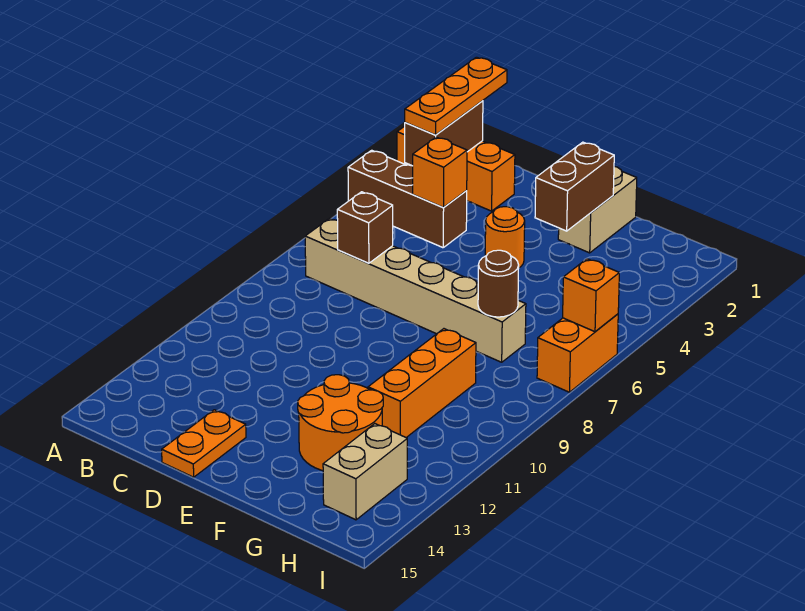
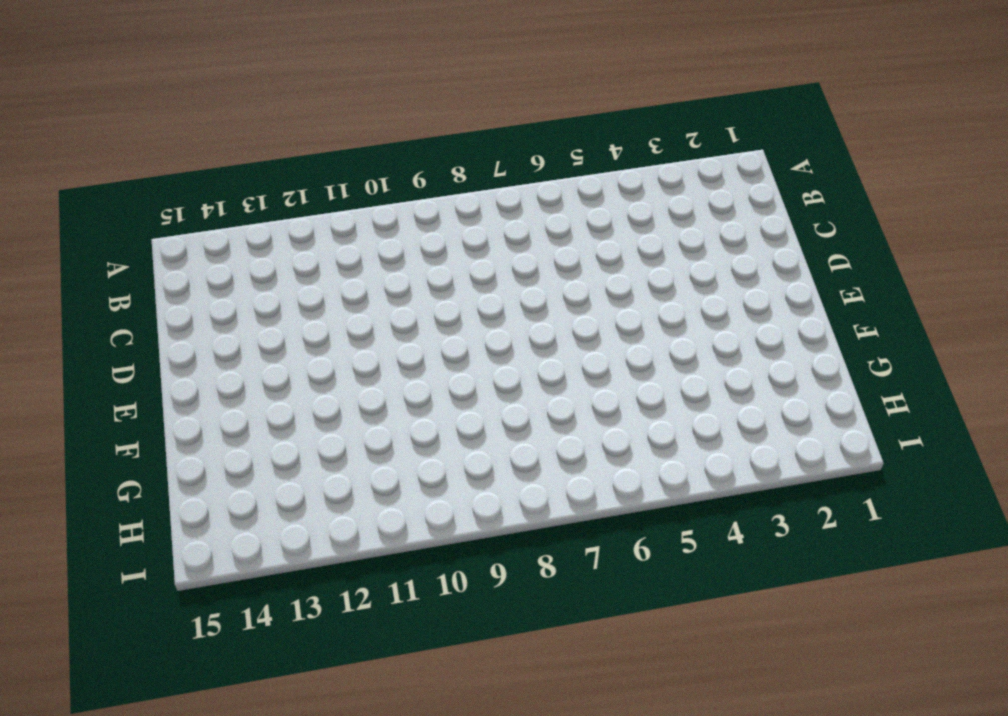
none -> orange 1x3 brick [397,126,515,211]
none -> brown 1x3 brick [348,150,467,248]
none -> tan 1x6 brick [305,218,526,362]

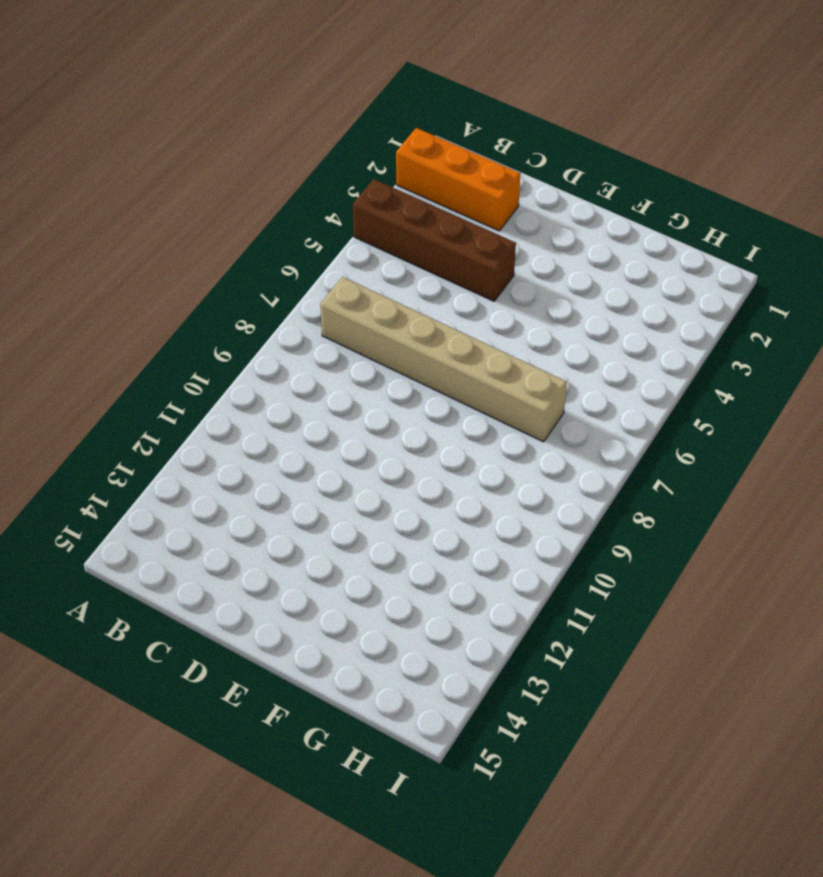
brown 1x4 brick [353,179,516,301] -> brown 1x3 brick [348,150,467,248]
none -> orange 1x2 plate [162,410,246,477]
none -> orange 1x1 round brick [485,207,525,268]
none -> tan 1x2 brick [558,167,637,253]

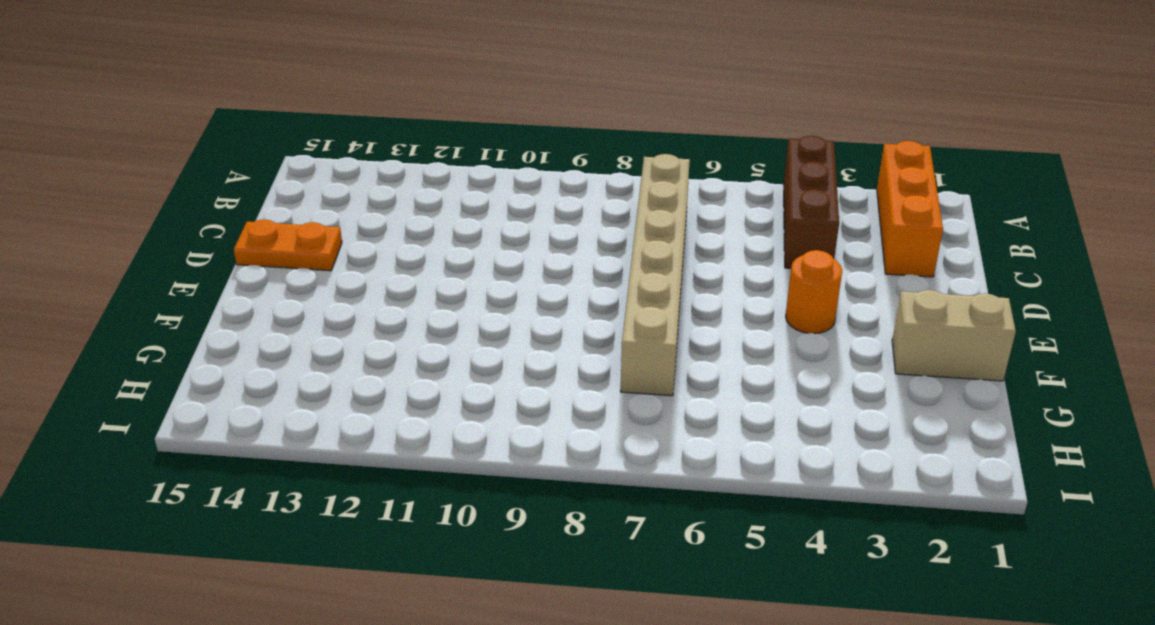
none -> orange 2x2 round brick [298,375,383,471]
none -> orange 1x3 brick [368,329,476,437]
none -> tan 1x2 brick [323,424,407,520]

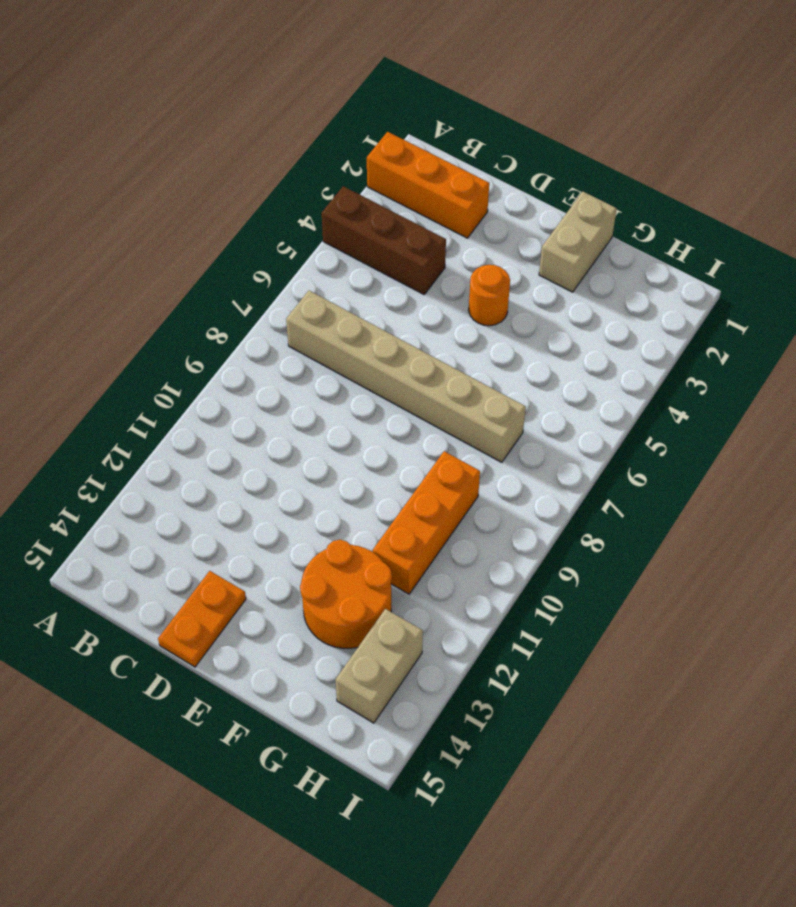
none -> orange 1x2 brick [537,314,618,392]
none -> brown 1x2 brick [405,101,483,166]
none -> orange 1x1 brick [413,137,467,207]

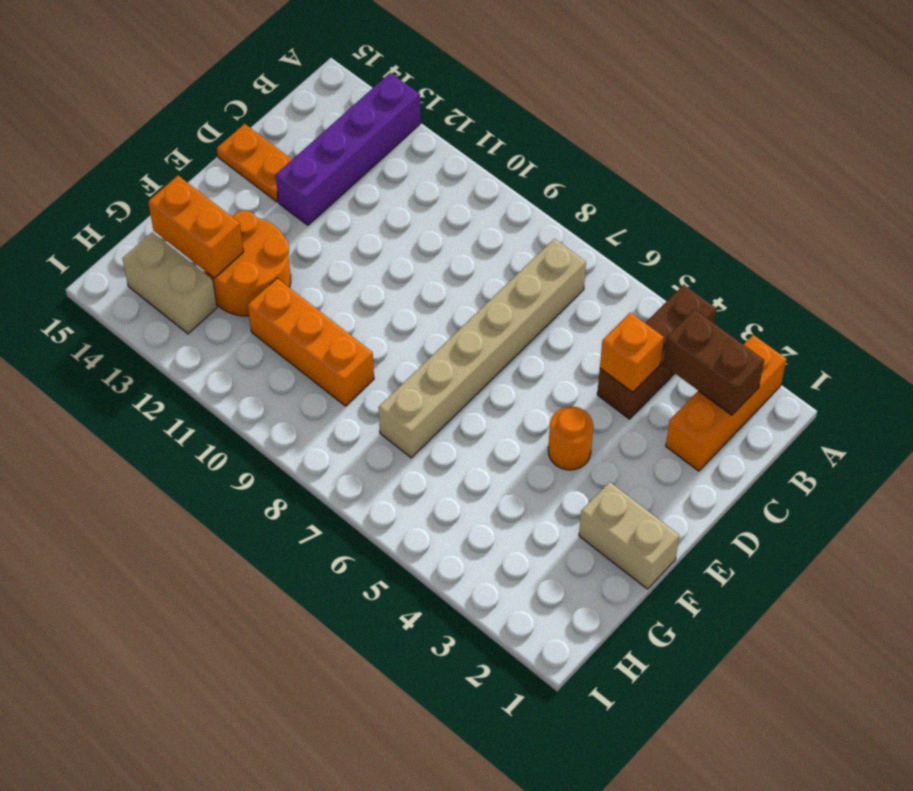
purple 1x4 brick [276,73,421,225] -> none
orange 1x2 brick [148,176,244,278] -> orange 1x2 brick moved to [537,314,618,392]
none -> brown 1x1 brick [337,192,393,263]
none -> brown 1x2 brick [535,142,614,231]
none -> brown 1x1 round brick [478,250,519,317]

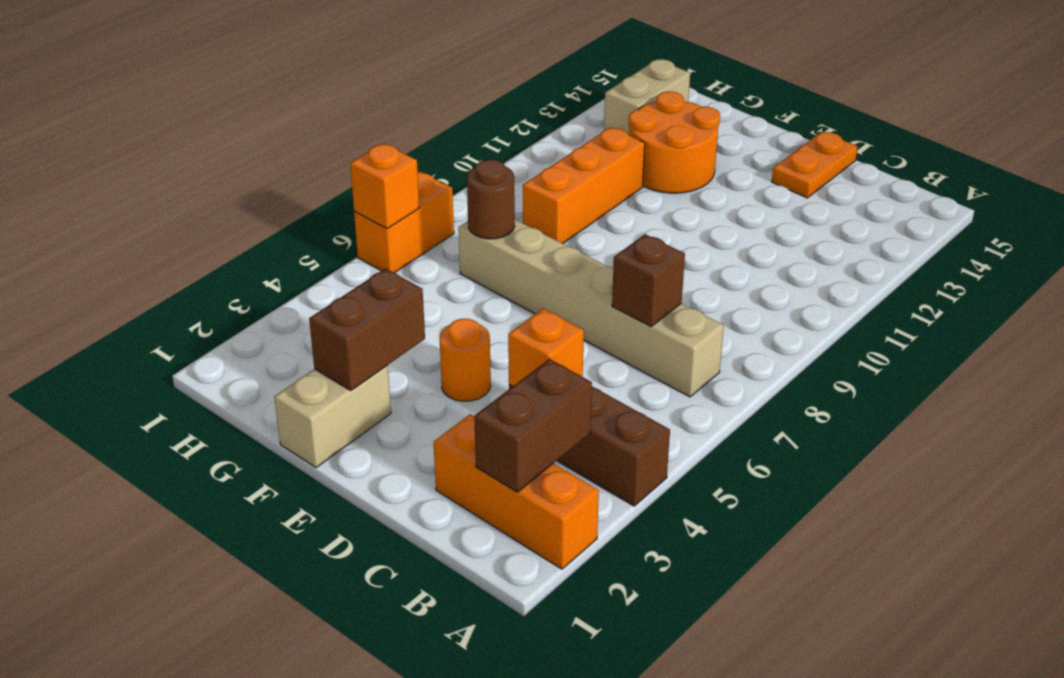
none -> orange 1x3 plate [405,57,507,135]

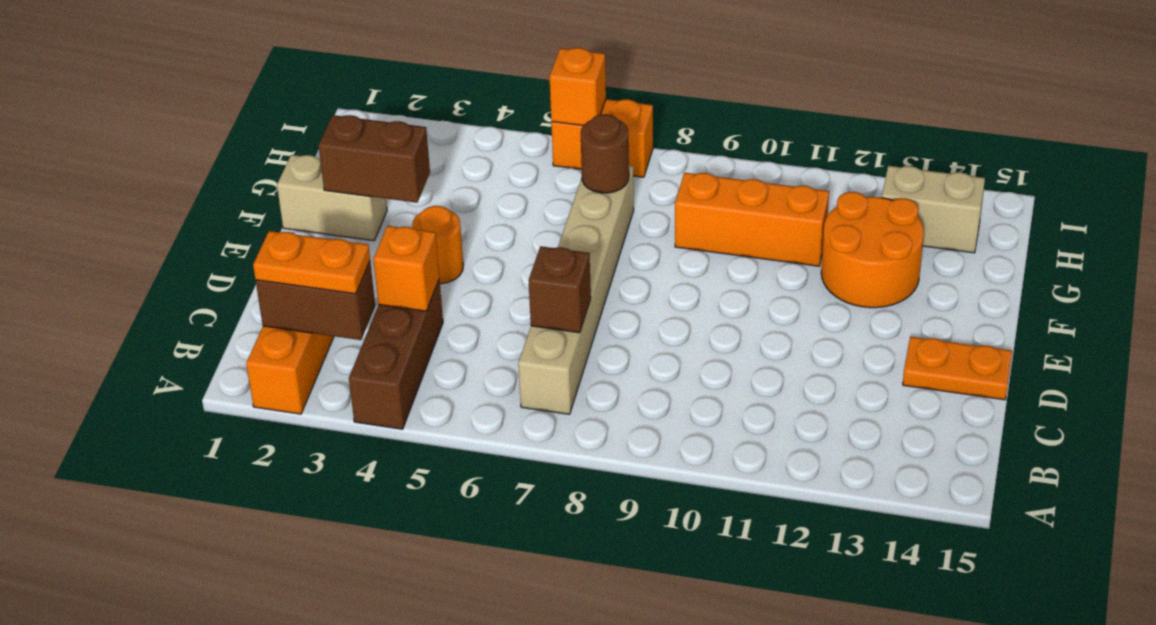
orange 1x2 plate [253,231,370,294] -> orange 1x3 plate [405,57,507,135]

